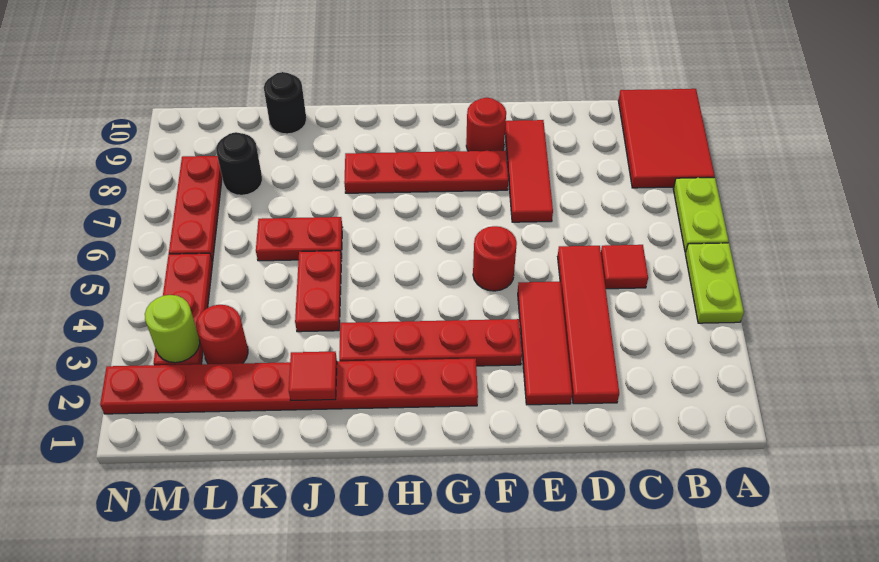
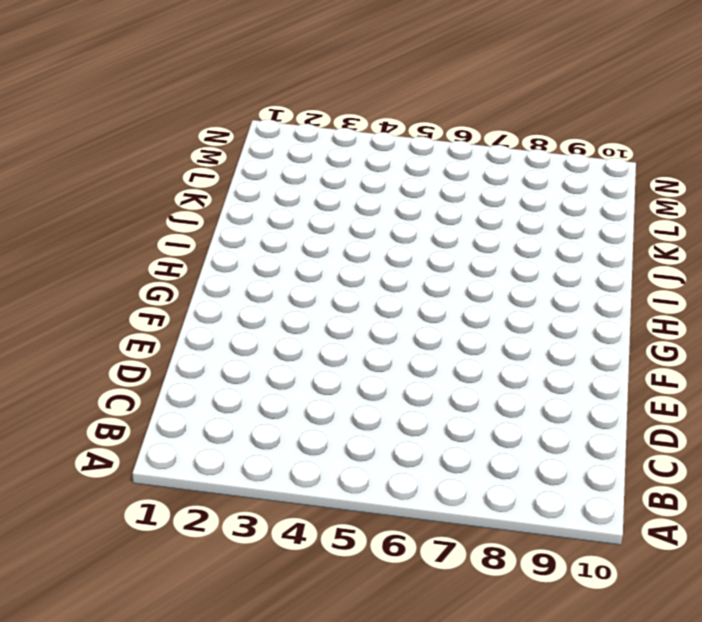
none -> lime 1x2 plate [685,243,744,323]
none -> lime 1x2 plate [673,178,729,252]
none -> red 2x3 tile [618,89,715,188]

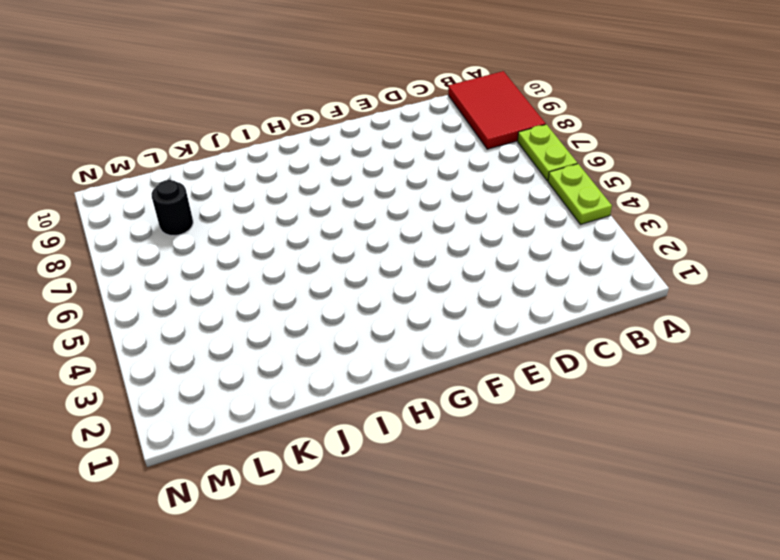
none -> red 1x1 tile [601,245,648,289]
none -> red 1x4 tile [558,246,619,404]
none -> red 1x3 tile [518,282,572,405]

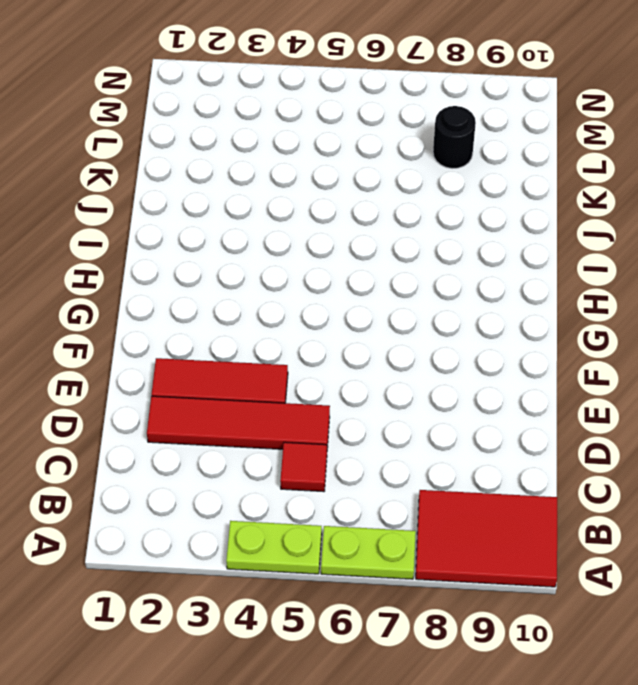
none -> red 1x3 tile [505,120,553,222]
none -> red 1x4 plate [339,319,522,366]
none -> red 1x1 round brick [473,226,517,291]

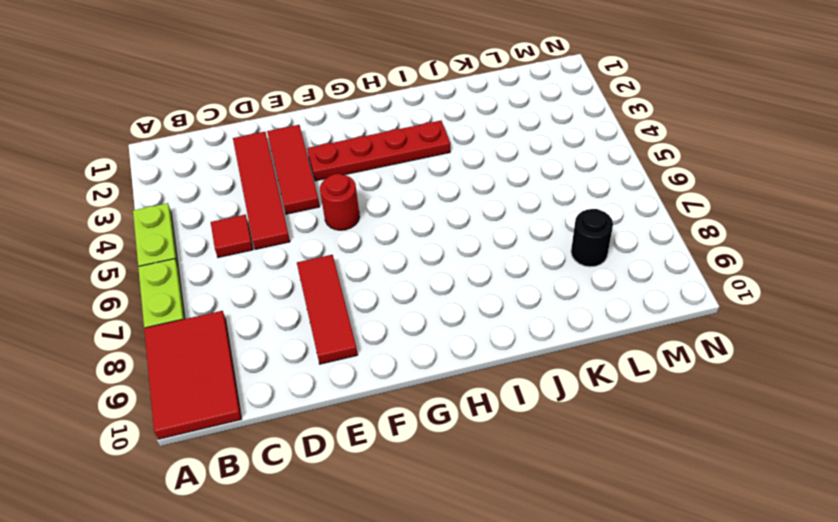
none -> red 1x4 plate [344,150,508,193]
none -> red 1x1 round brick [466,98,506,151]
none -> red 1x8 plate [100,358,478,414]

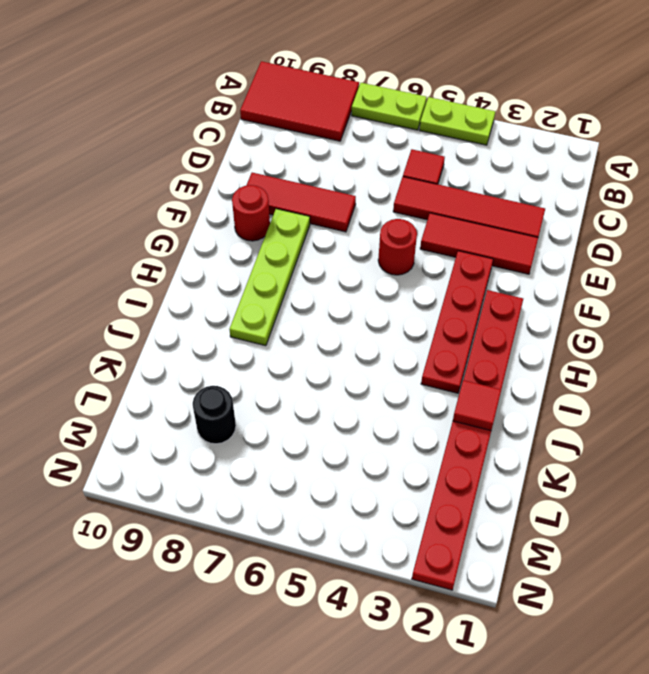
lime 1x4 plate [229,209,310,346] -> red 1x4 plate [344,150,508,193]
none -> red 1x2 plate [295,251,341,332]
none -> red 1x2 plate [256,217,343,261]
none -> black 1x1 round brick [264,72,307,134]

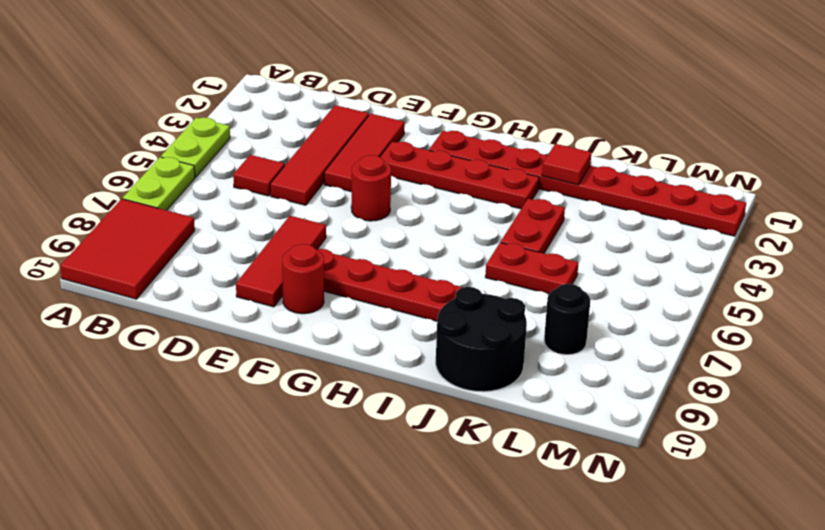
black 2x2 round brick [436,287,527,392] -> black 1x1 round brick [264,72,307,134]
none -> red 1x1 round brick [196,305,248,364]
none -> red 1x3 plate [154,253,213,365]
none -> red 1x3 plate [169,156,222,262]

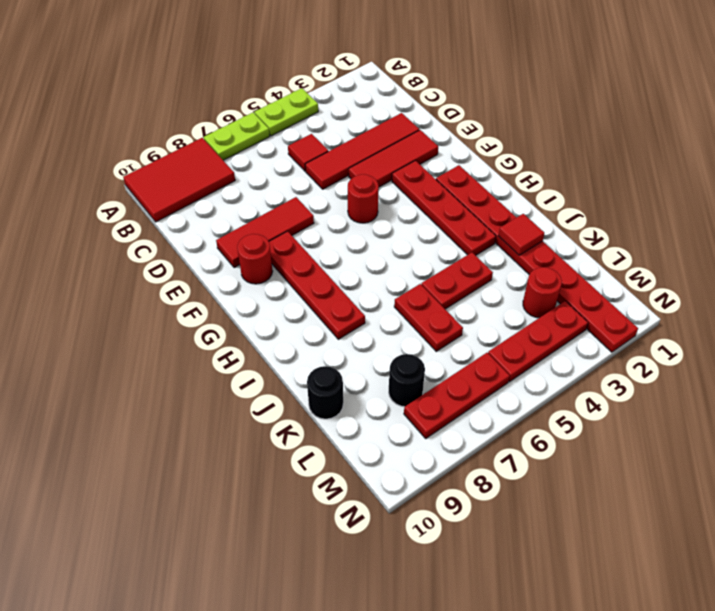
none -> lime 1x1 round brick [145,295,200,363]

